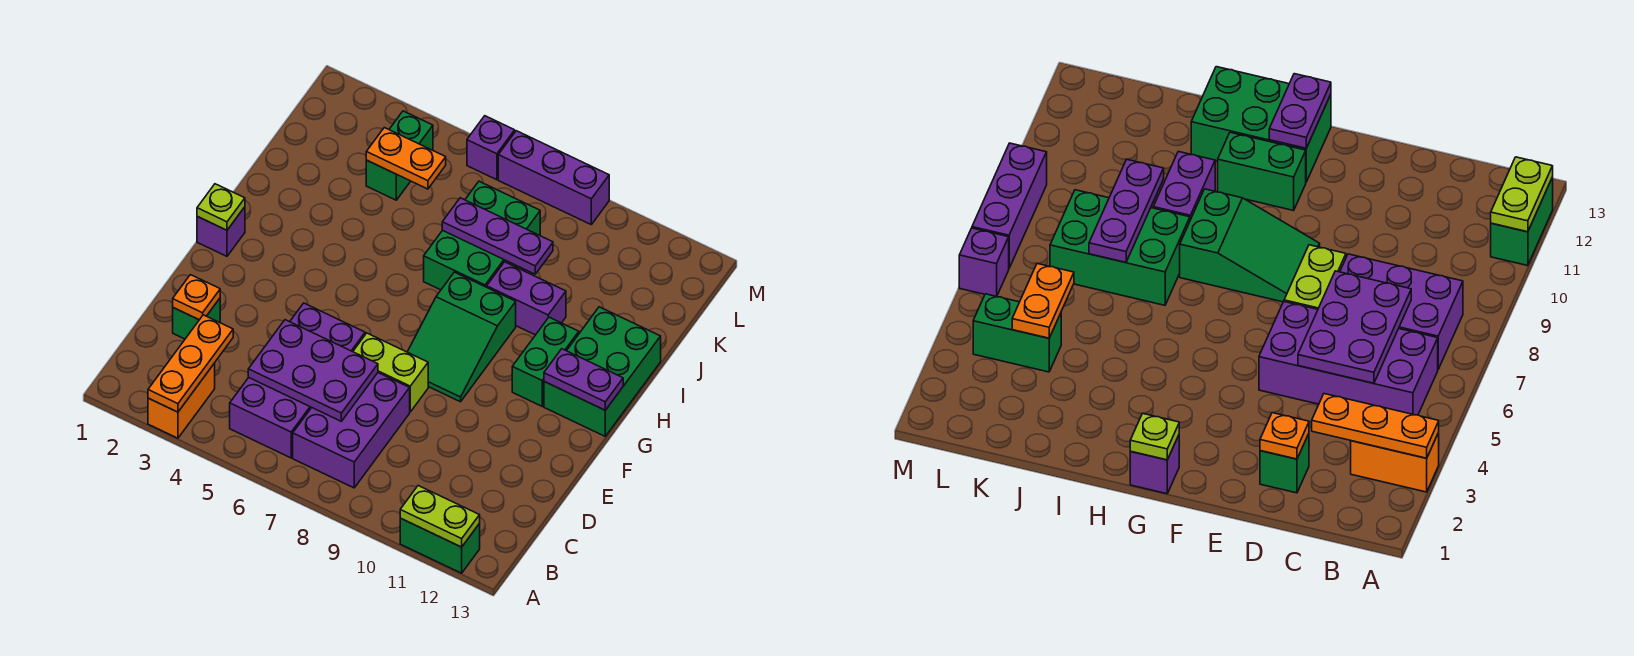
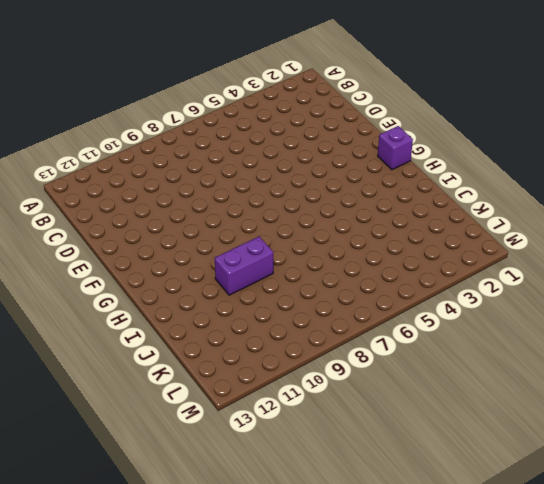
none -> orange 1x2 brick [148,363,215,438]
none -> green 1x2 brick [400,518,480,573]
none -> purple 2x4 brick [230,303,365,458]

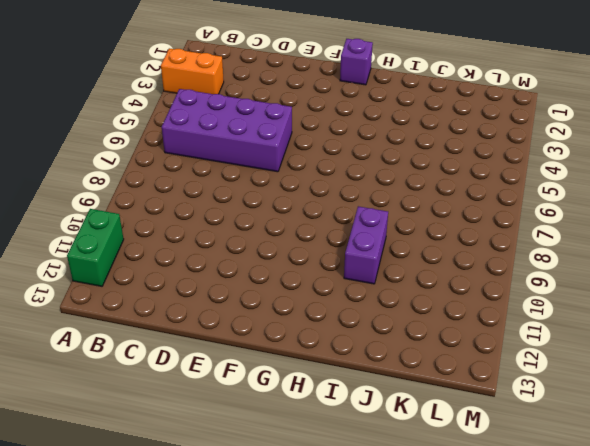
none -> purple 2x3 brick [293,373,410,488]
none -> green 1x1 brick [173,299,220,339]
none -> lime 1x2 brick [353,333,428,412]

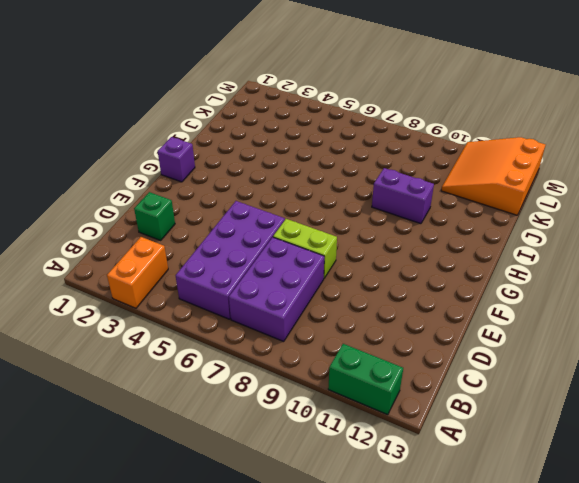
orange 3x3 slope [441,137,545,215] -> none
none -> green 2x3 slope [408,272,516,402]
none -> green 1x2 brick [512,317,579,406]
none -> green 2x3 brick [544,307,661,436]

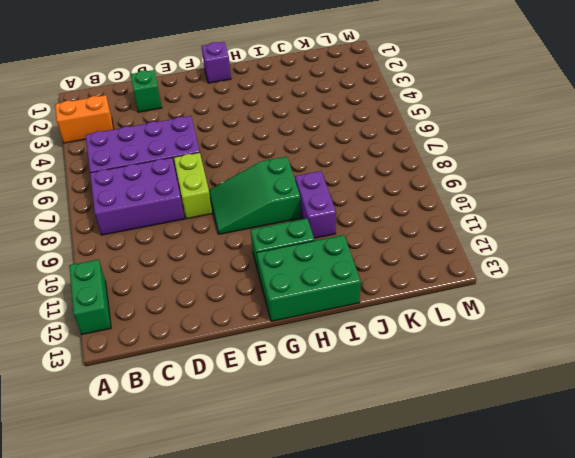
none -> green 2x3 brick [424,181,540,290]
none -> green 1x2 brick [366,111,433,200]
none -> purple 1x1 brick [467,116,515,180]

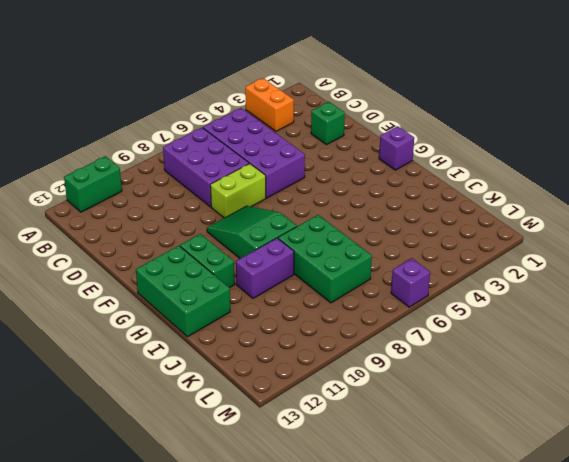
none -> green 1x2 brick [366,111,433,200]
none -> purple 1x3 brick [498,131,609,224]
none -> orange 1x3 plate [148,315,233,412]

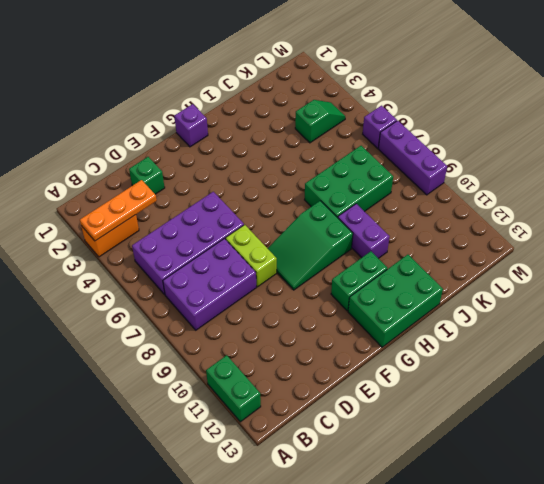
green 1x2 slope [295,100,345,143] -> green 1x2 brick [366,111,433,200]
none -> lime 1x2 plate [400,486,480,547]
none -> purple 2x3 plate [248,320,378,421]
none -> orange 1x1 plate [173,275,220,320]

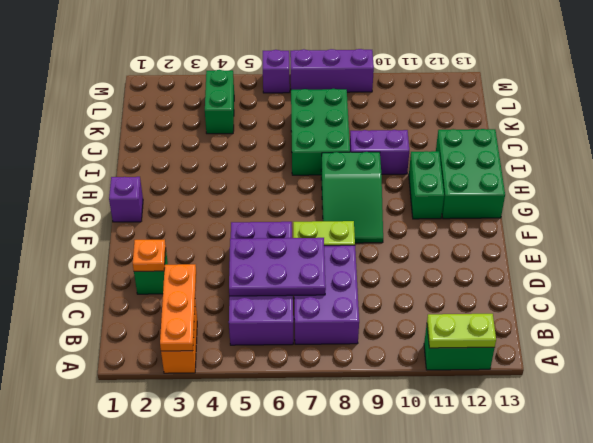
none -> lime 1x1 plate [197,184,245,230]
none -> purple 1x2 plate [544,349,623,410]
none -> purple 1x3 plate [442,198,553,274]

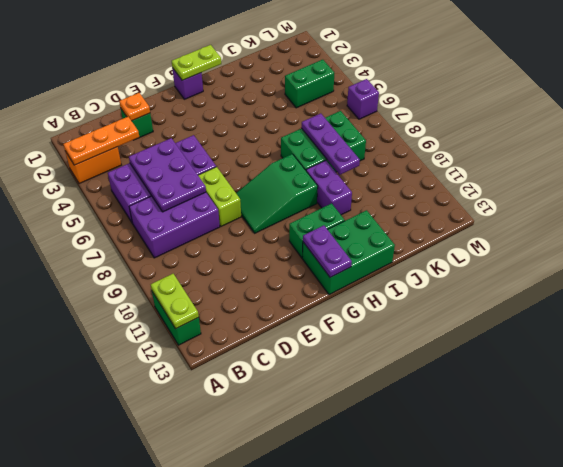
lime 1x2 plate [172,45,221,80] -> lime 1x1 plate [197,184,245,230]
none -> purple 1x3 brick [498,131,609,224]
none -> orange 1x2 plate [366,128,446,189]

